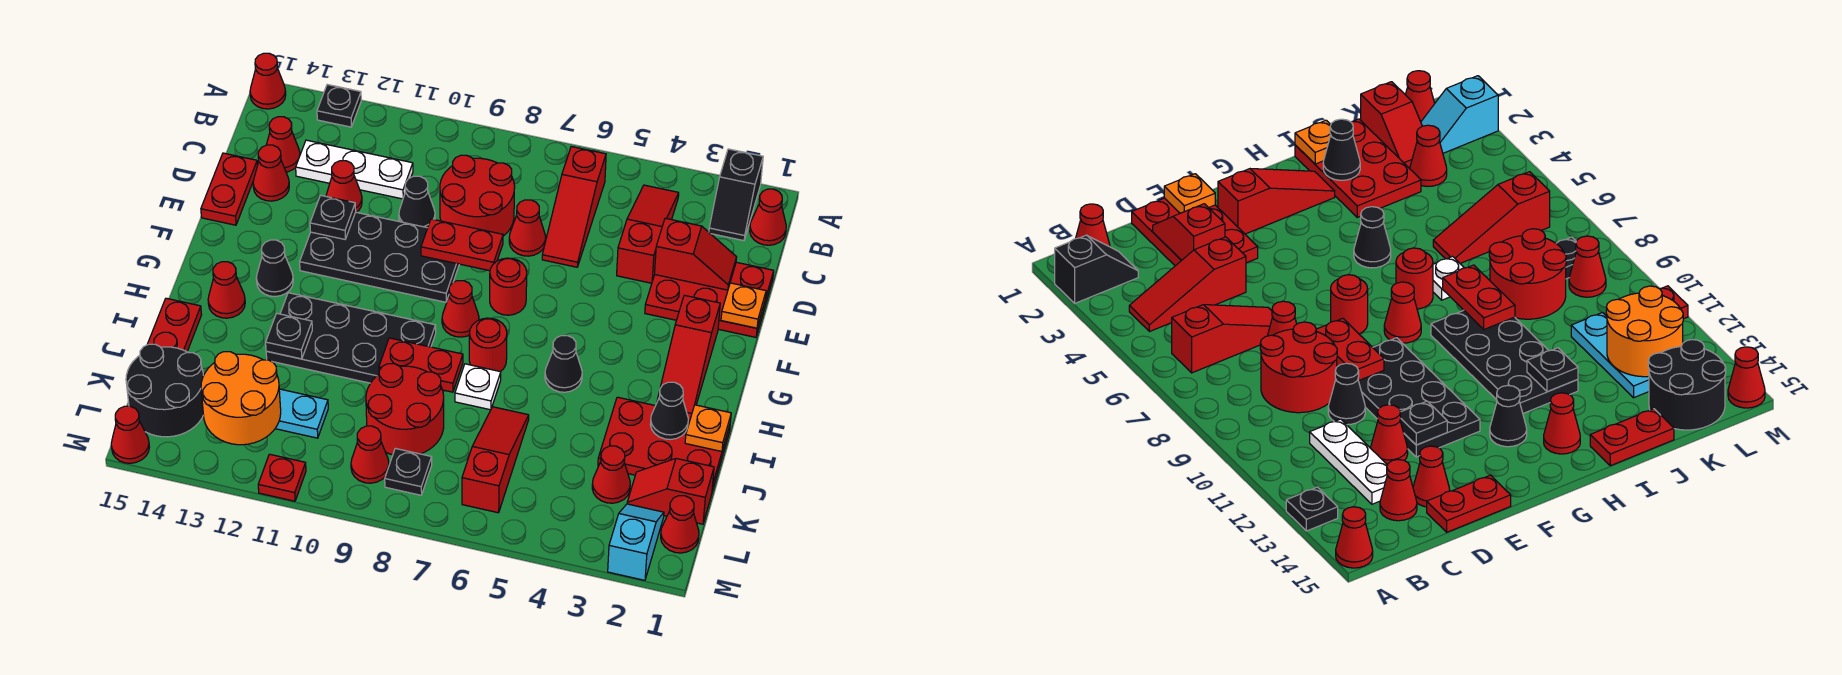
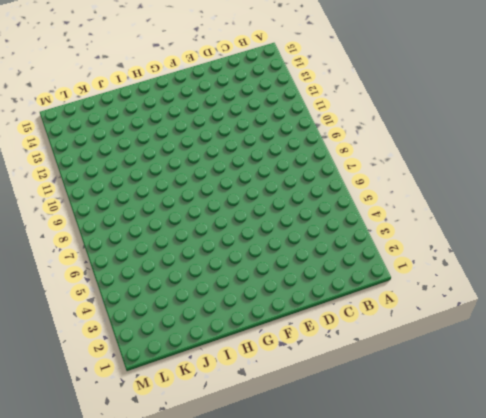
none -> black 1x2 slope [709,149,763,241]
none -> black 1x1 plate [317,85,361,127]
none -> red 1x1 cone [250,53,286,109]
none -> red 1x1 cone [750,189,786,245]

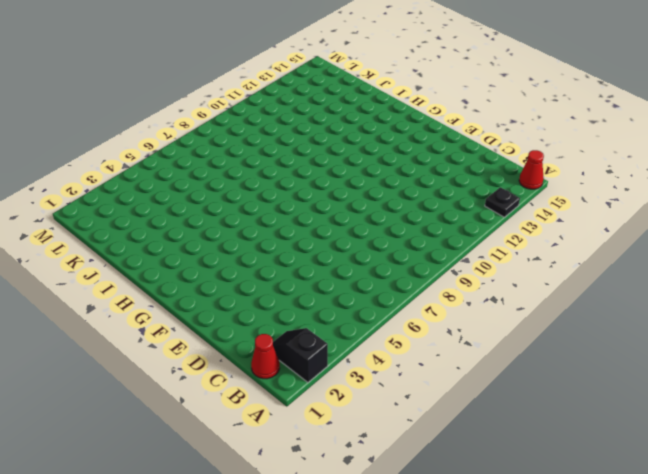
none -> red 1x3 slope [617,185,679,283]
none -> red 1x3 slope [542,147,606,267]
none -> red 2x2 round brick [440,155,515,236]
none -> white 1x3 plate [296,140,413,199]

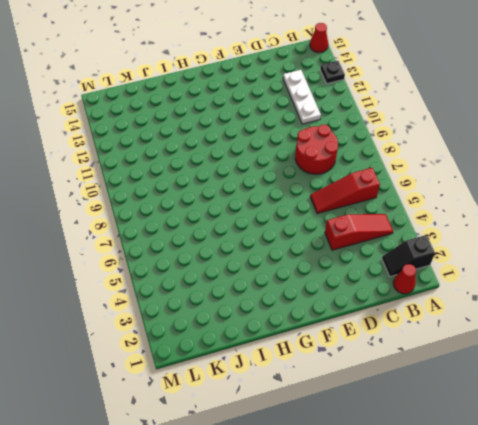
none -> red 1x1 cone [266,117,300,172]
none -> red 2x3 plate [645,262,774,337]
none -> red 1x1 cone [509,200,546,256]
none -> black 1x1 cone [399,176,435,228]

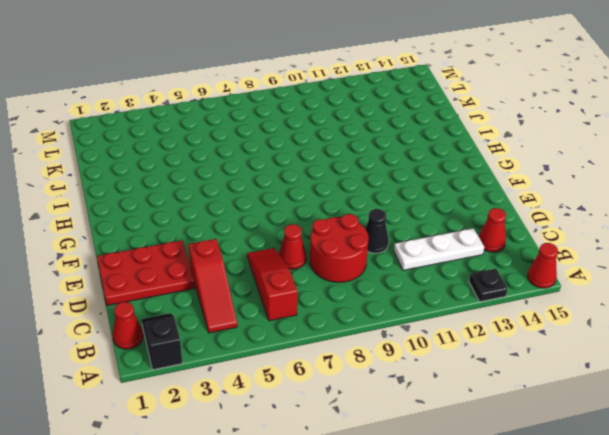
none -> red 1x1 cone [326,161,362,212]
none -> red 1x1 cone [253,145,289,201]
none -> red 1x2 plate [201,153,257,225]
none -> black 2x4 plate [300,212,459,302]

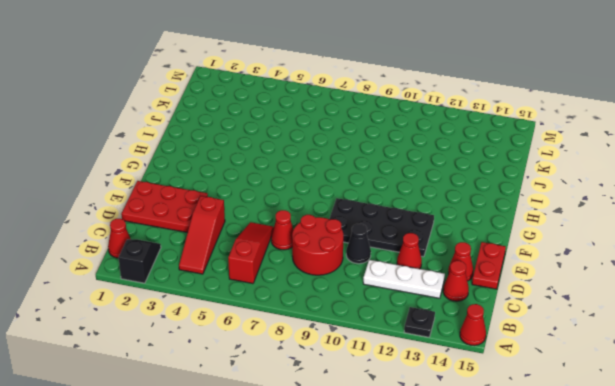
none -> red 1x3 slope [657,295,720,413]
none -> red 1x1 round brick [490,258,527,315]
none -> red 1x1 cone [442,281,479,337]
none -> black 1x1 cone [256,240,293,297]

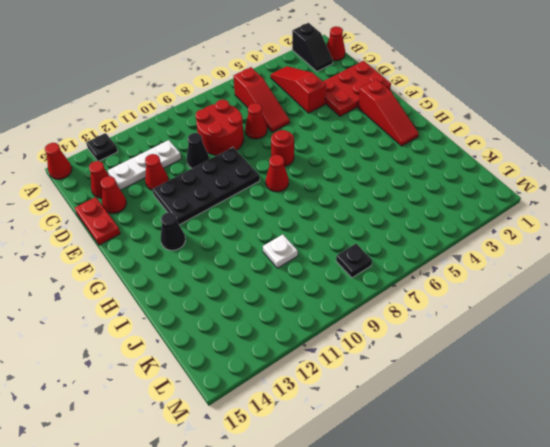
white 1x1 plate [263,235,298,268] -> white 1x1 plate moved to [455,364,501,410]
none -> black 1x1 cone [545,336,582,392]
none -> red 1x1 round brick [469,318,507,372]
none -> black 2x4 plate [266,293,436,383]
none -> red 1x1 cone [208,262,245,318]

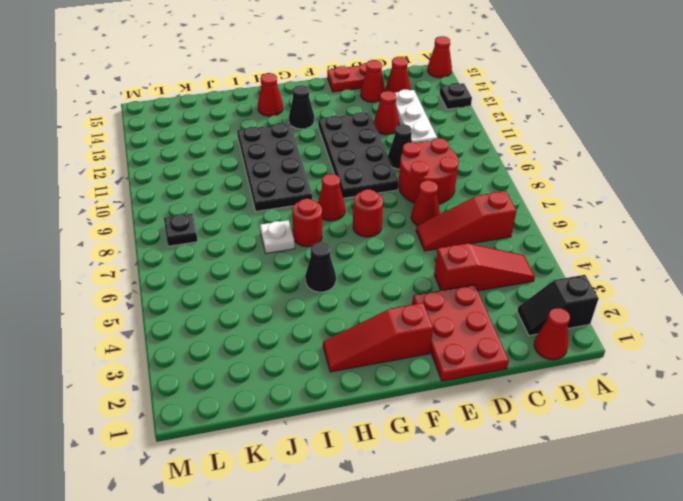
none -> red 2x3 plate [598,397,730,491]
none -> red 1x2 plate [147,298,202,352]
none -> red 1x3 slope [462,407,529,513]
none -> red 2x2 round brick [366,364,444,455]

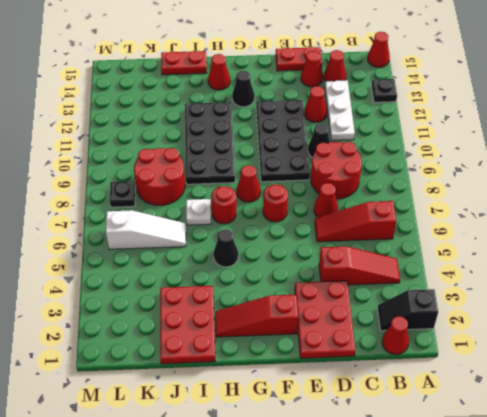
white 1x3 slope [106,210,186,249] -> red 1x3 slope [462,407,529,513]
none -> red 1x2 slope [627,459,714,524]
none -> red 1x1 cone [592,446,630,503]
none -> cyan 1x3 plate [275,389,328,438]
none -> black 2x2 round brick [126,344,204,437]

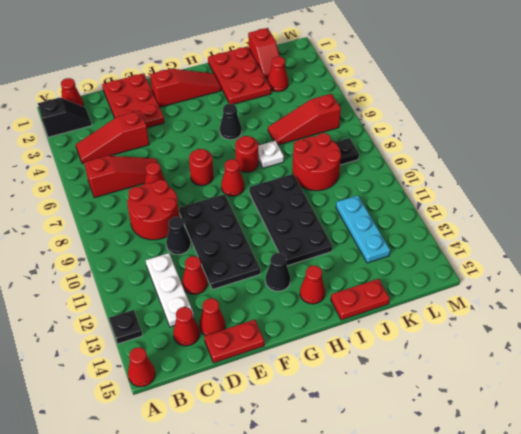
none -> black 2x2 round brick [126,344,204,437]
none -> red 1x1 cone [661,496,699,553]
none -> cyan 1x2 slope [608,504,664,580]
none -> red 1x1 cone [351,426,389,483]

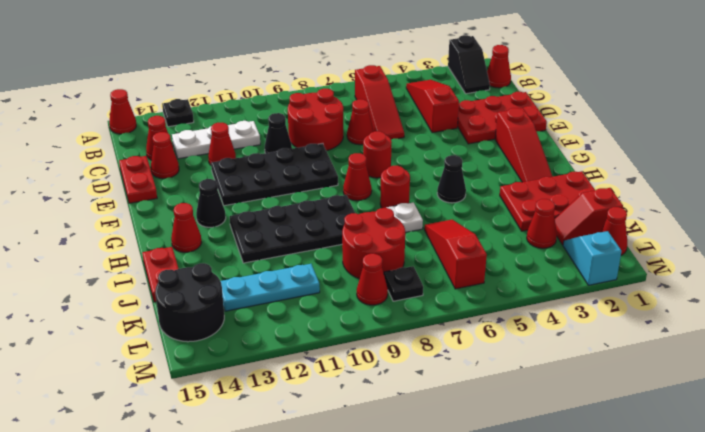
none -> red 1x1 plate [258,454,306,501]
none -> red 1x1 cone [111,406,149,463]
none -> red 1x2 slope [655,218,737,290]
none -> orange 1x1 plate [721,283,766,328]

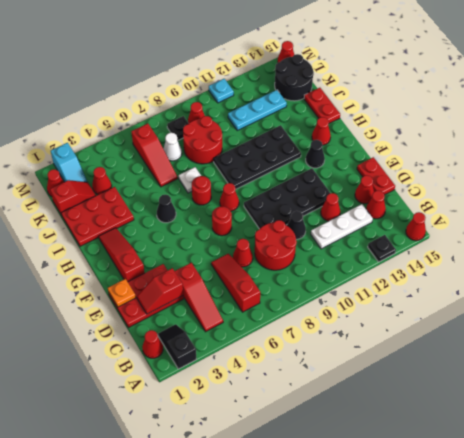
white 1x1 cone [163,133,182,161] -> none
cyan 1x1 plate [209,79,234,103] -> red 1x1 plate [258,454,306,501]
none -> red 1x2 plate [421,219,503,271]
none -> black 1x1 plate [310,195,356,239]
none -> orange 1x1 plate [685,405,731,451]
none -> black 1x1 cone [650,382,688,440]

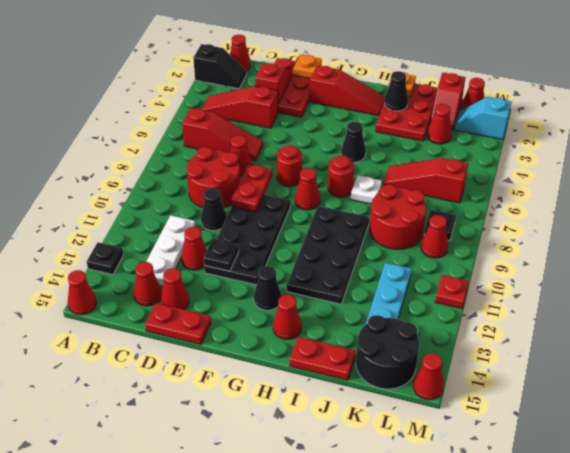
none -> red 1x2 plate [379,338,463,392]
none -> black 1x1 plate [266,313,312,359]
none -> orange 2x2 round brick [201,352,281,445]

